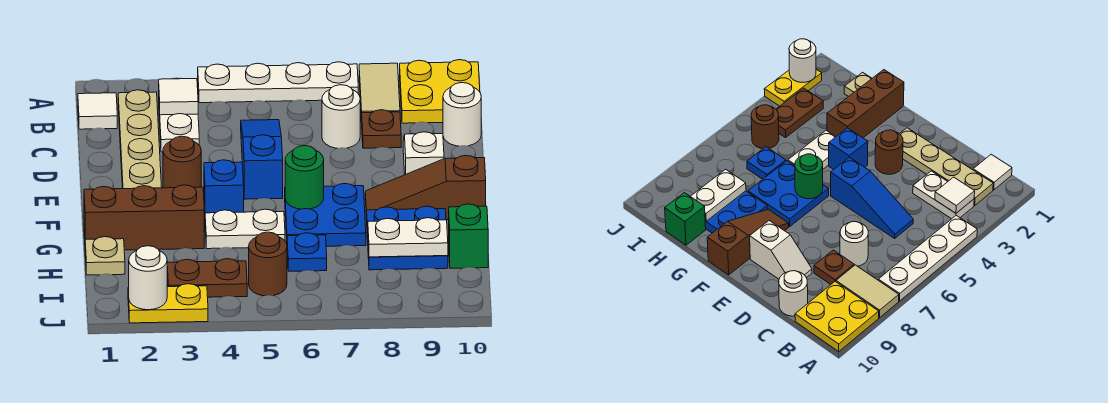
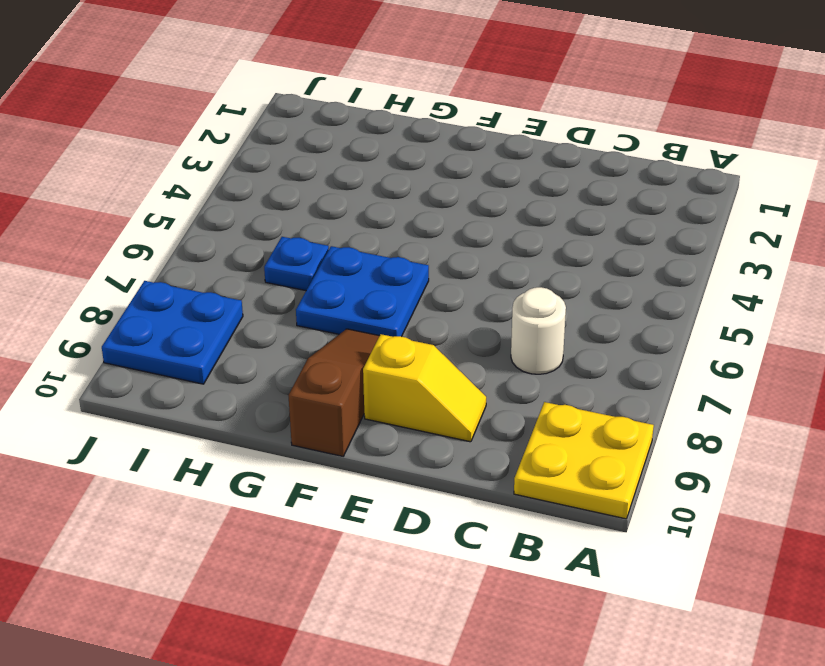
yellow 1x2 slope [363,334,486,442] -> white 1x2 slope [403,132,444,175]
blue 2x2 plate [102,281,243,384] -> blue 2x2 plate moved to [367,206,448,270]
none -> white 1x4 plate [198,62,358,103]
none -> tan 1x2 tile [359,63,400,122]
none -> white 1x1 tile [78,93,117,129]

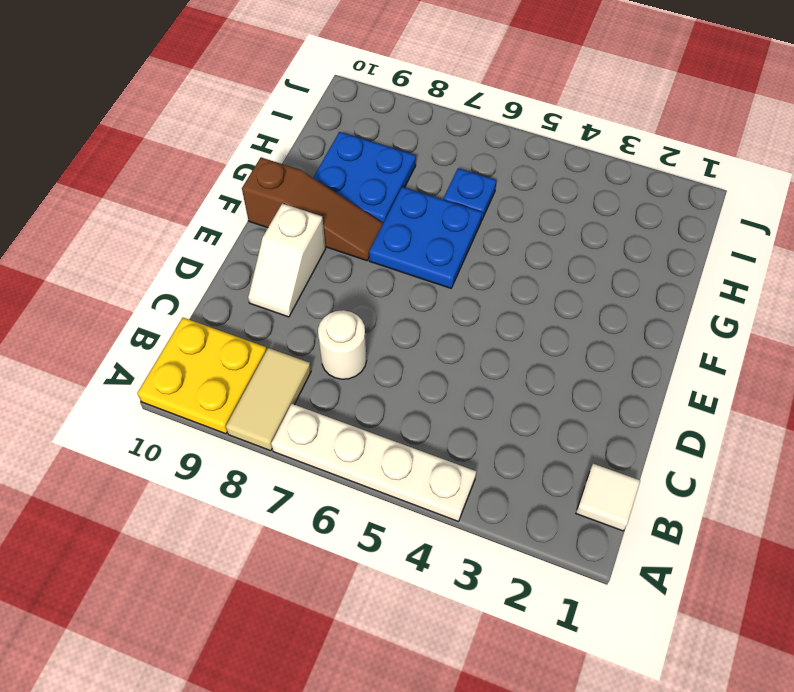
none -> tan 1x4 plate [118,90,162,189]
none -> white 1x2 plate [159,109,199,152]
none -> blue 1x3 slope [241,120,283,199]

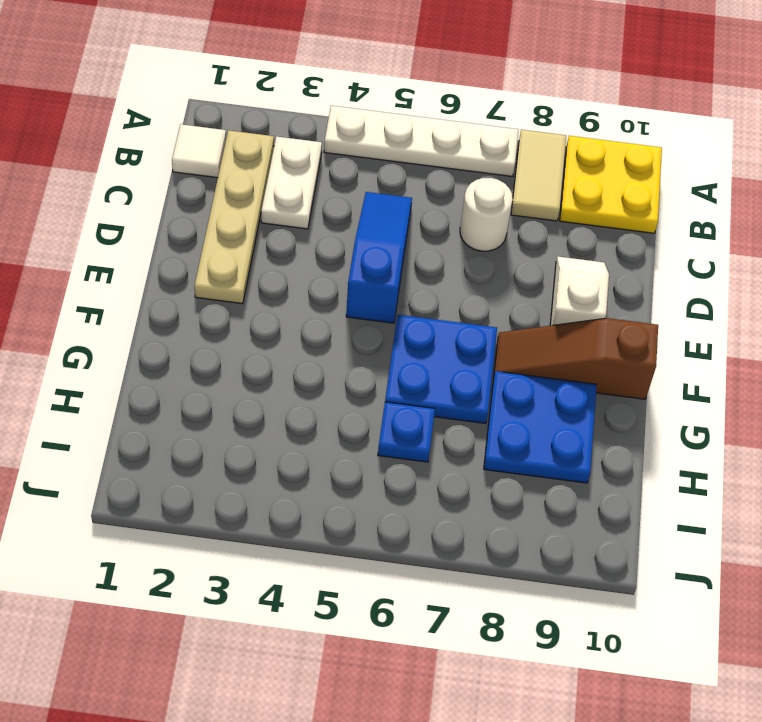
none -> brown 1x1 plate [362,110,401,148]
none -> white 1x1 round brick [443,83,481,146]
none -> brown 1x1 round brick [163,136,201,188]

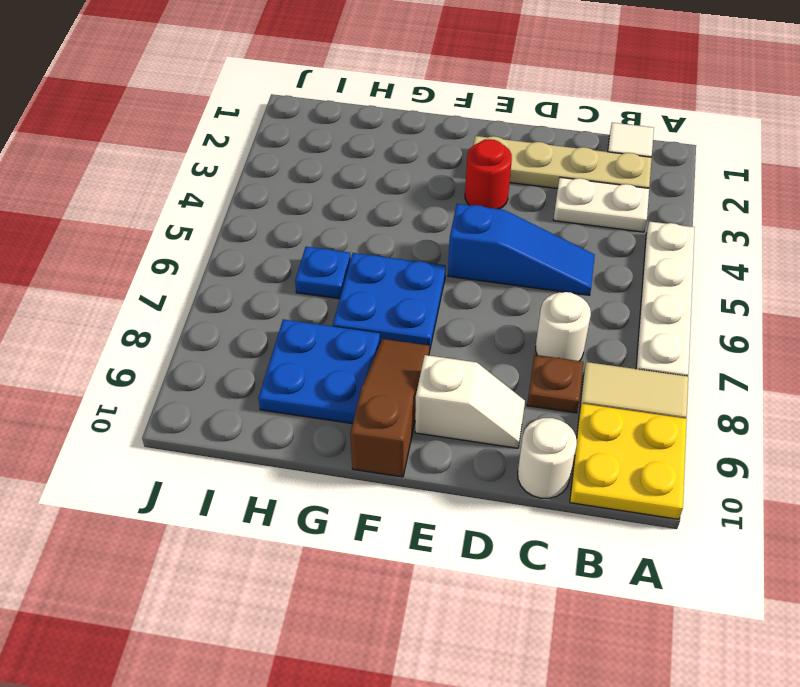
red 1x1 round brick [465,139,512,209] -> brown 1x1 round brick [163,136,201,188]
none -> blue 1x1 brick [204,160,244,213]
none -> brown 1x3 brick [84,185,204,250]
none -> white 1x2 plate [205,209,285,249]

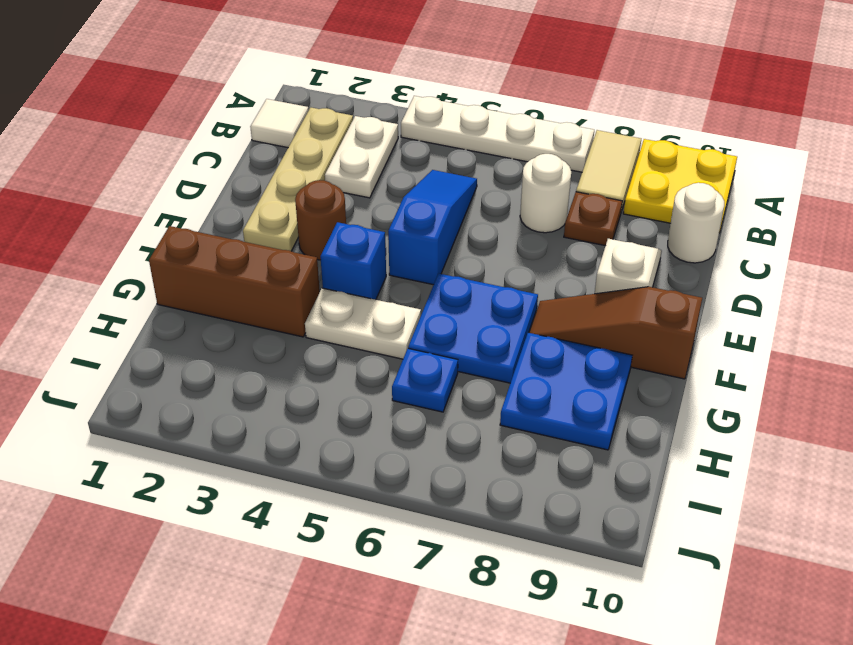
none -> tan 1x1 plate [85,237,125,275]
none -> green 1x1 brick [449,204,488,268]
none -> brown 1x2 plate [167,259,247,297]

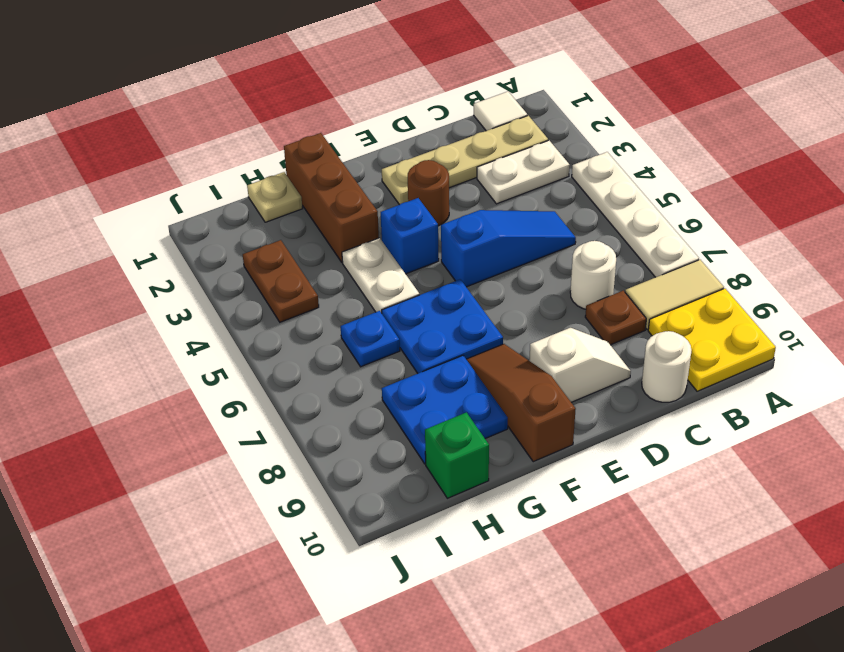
none -> brown 1x1 round brick [249,232,287,296]
none -> yellow 1x2 plate [128,284,208,323]
none -> white 1x1 tile [159,79,198,115]

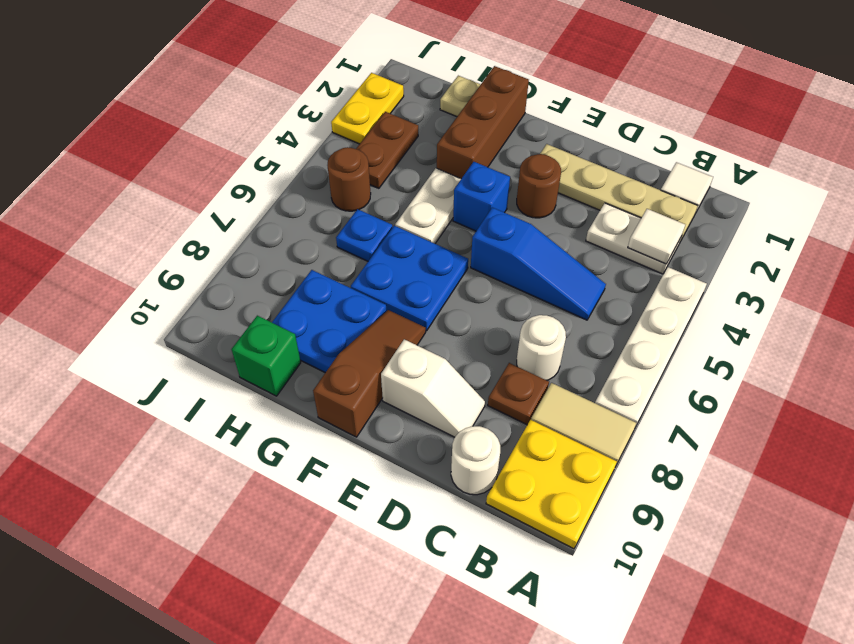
none -> green 1x1 round brick [285,146,324,209]
none -> white 1x2 plate [368,218,448,257]
none -> white 1x1 round brick [128,246,167,310]

